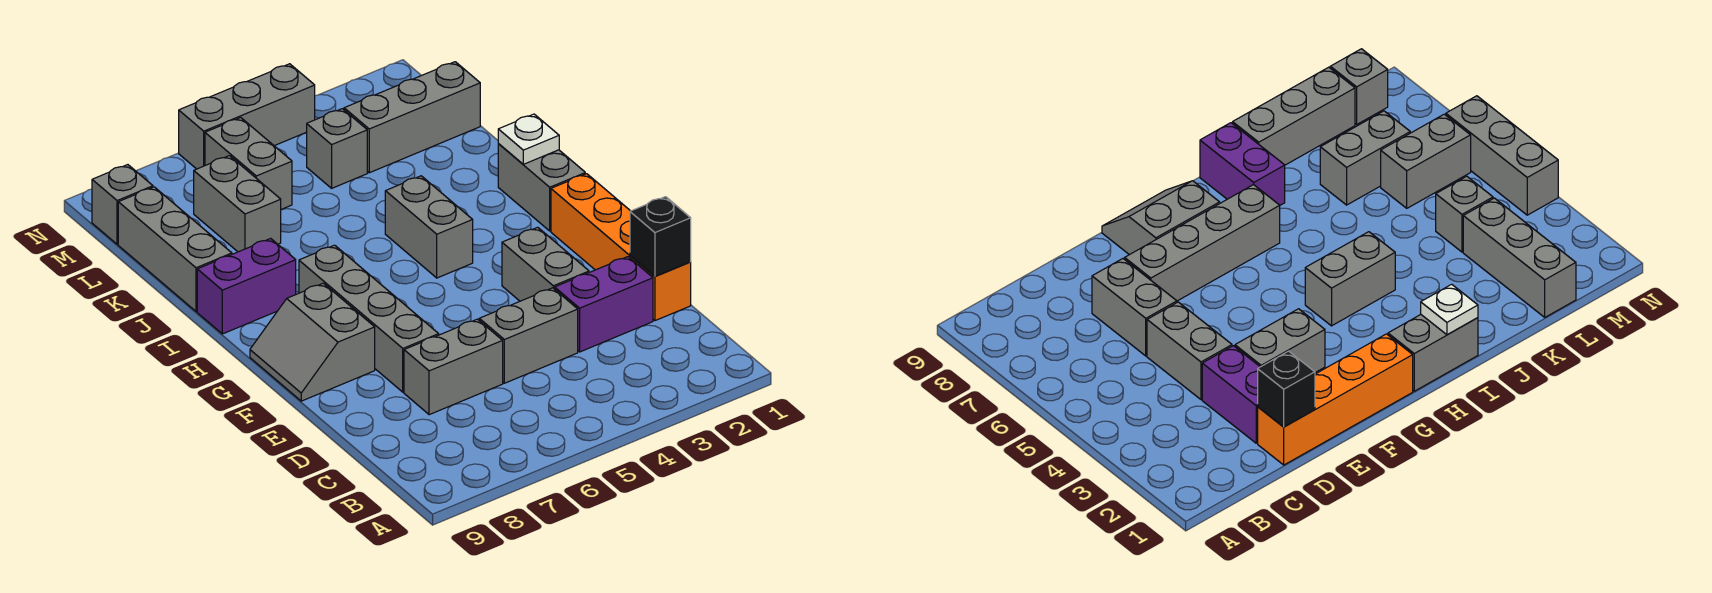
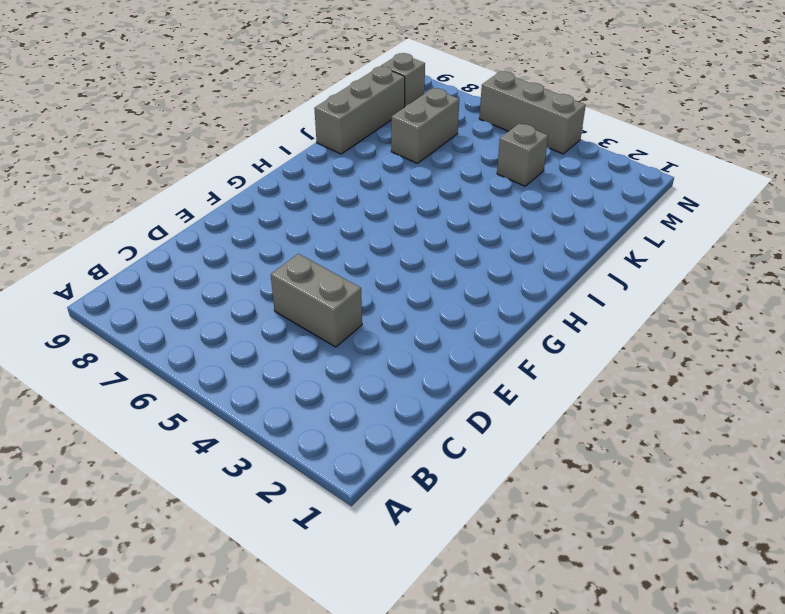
none -> orange 1x4 brick [551,174,691,321]
none -> purple 1x2 brick [555,257,653,352]
none -> grey 1x2 brick [404,319,503,415]

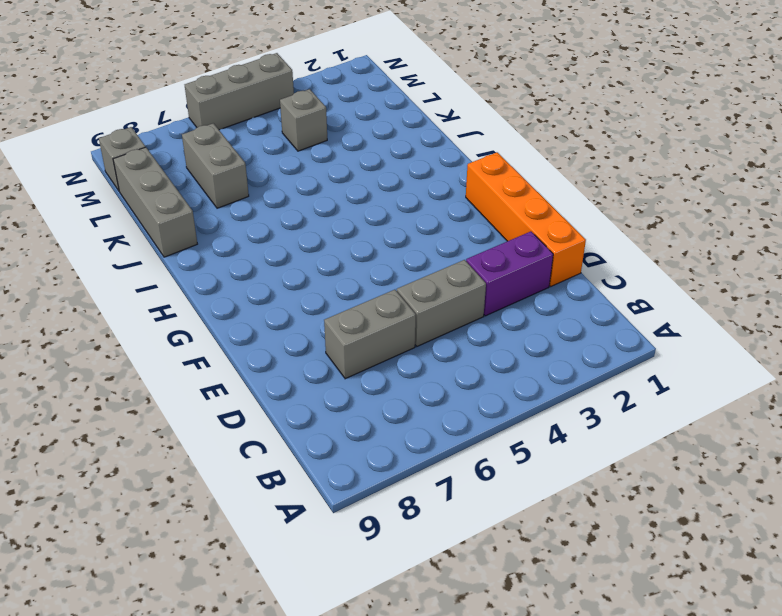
none -> grey 1x2 brick [502,227,589,301]
none -> grey 1x4 brick [299,245,439,392]
none -> grey 2x2 slope [250,283,375,401]

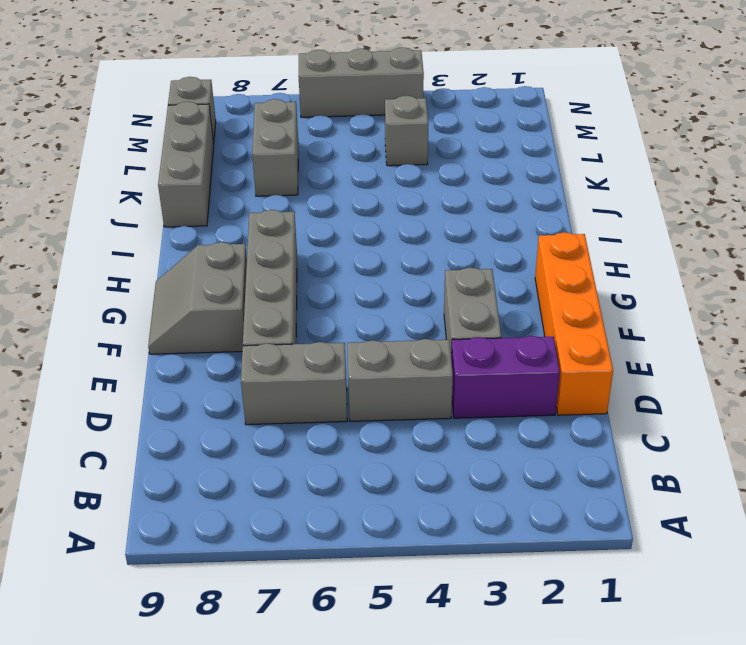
none -> grey 1x2 brick [498,144,585,231]
none -> grey 1x2 brick [385,176,473,278]
none -> purple 1x2 brick [197,238,296,334]

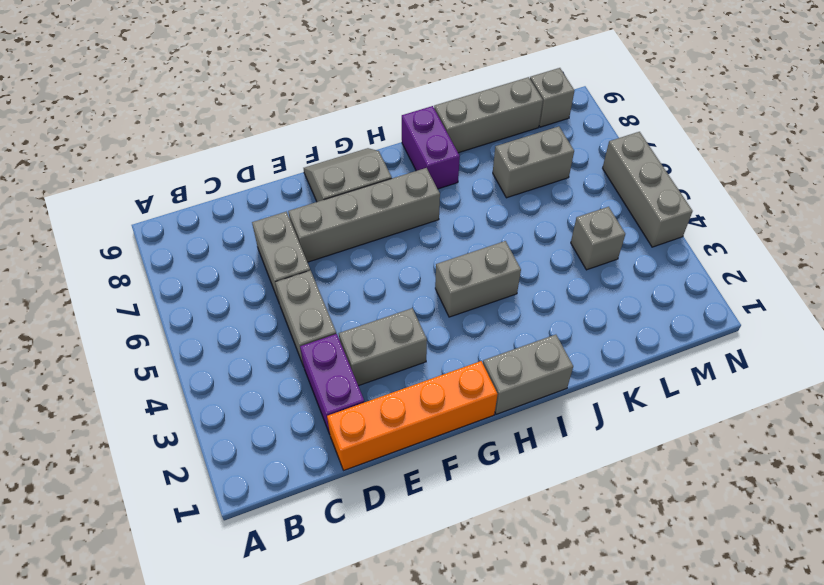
none -> grey 1x3 brick [344,62,480,173]
none -> grey 1x2 brick [205,118,292,210]
none -> black 1x1 brick [630,197,691,276]

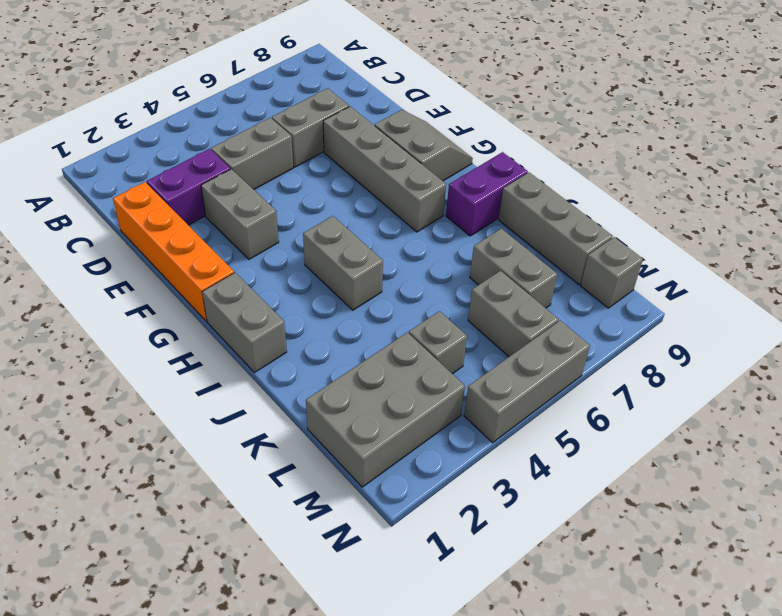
grey 2x3 brick [306,332,465,487] -> grey 1x3 brick [344,62,480,173]
none -> black 1x1 brick [630,197,691,276]
none -> white 1x1 plate [498,114,559,164]

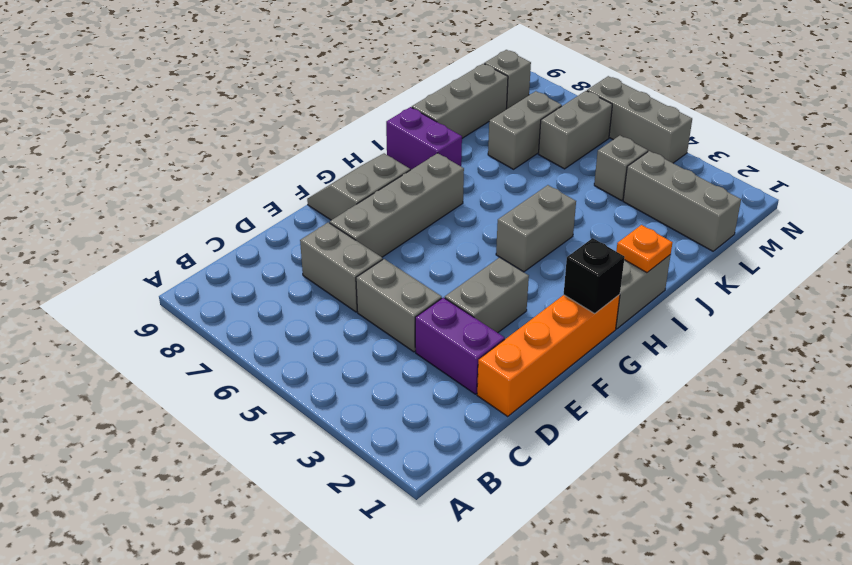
black 1x1 brick [564,238,625,313] -> black 1x1 brick moved to [630,197,691,276]
orange 1x1 plate [616,225,672,273] -> white 1x1 plate [498,114,559,164]

